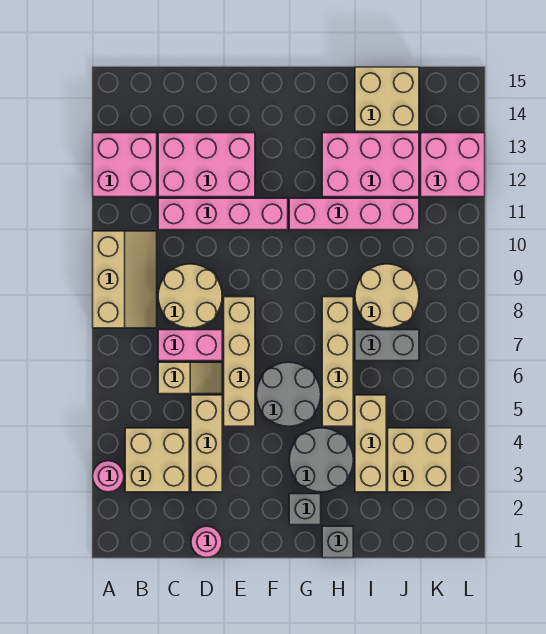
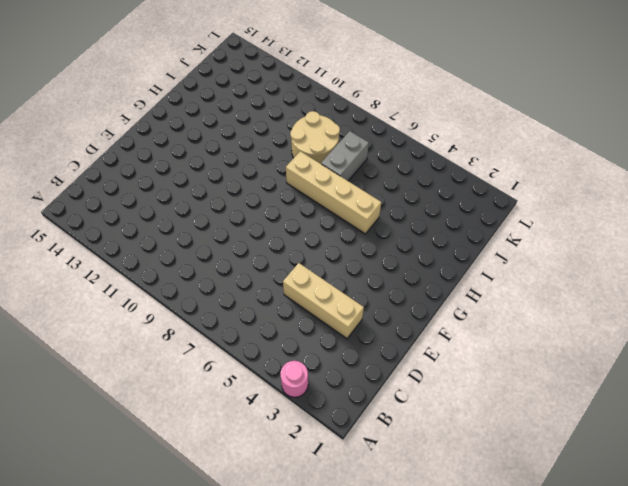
none -> tan 2x3 slope [93,231,157,328]
none -> pink 2x2 brick [93,133,157,197]
none -> tan 2x2 brick [125,428,189,492]

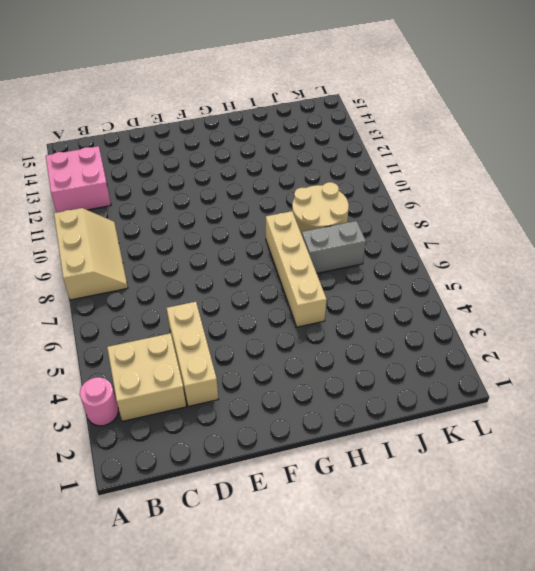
none -> tan 1x2 slope [158,362,222,394]
none -> pink 1x2 brick [158,330,222,361]
none -> tan 2x2 round brick [158,264,222,328]

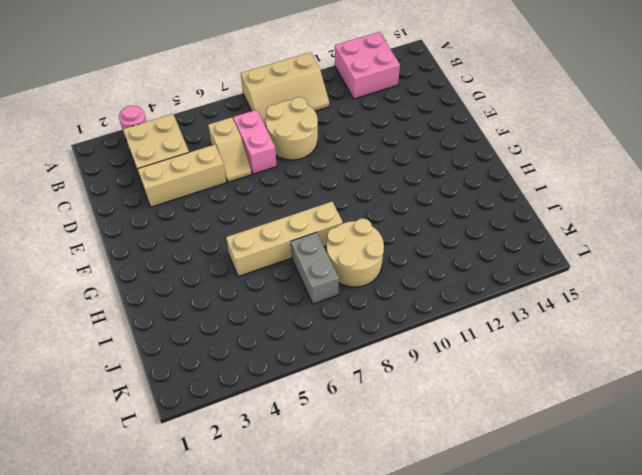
none -> pink 1x4 brick [158,198,288,230]
none -> pink 2x3 brick [158,133,255,197]
none -> pink 1x1 round brick [191,526,222,557]

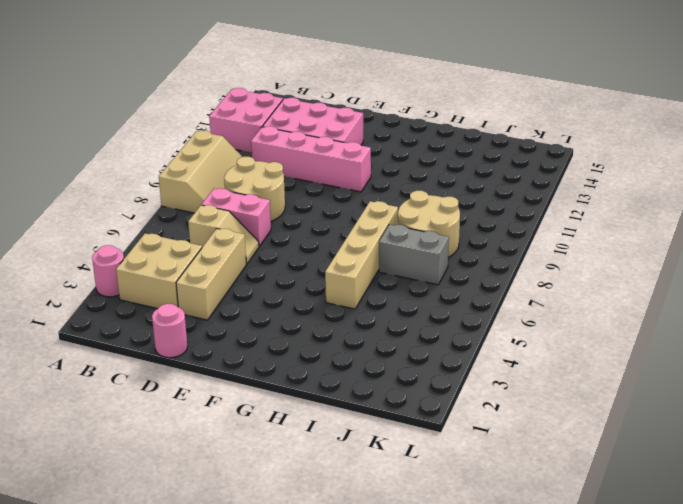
none -> tan 1x4 brick [224,297,255,426]
none -> grey 2x2 round brick [257,362,321,426]
none -> grey 1x1 brick [289,494,321,525]

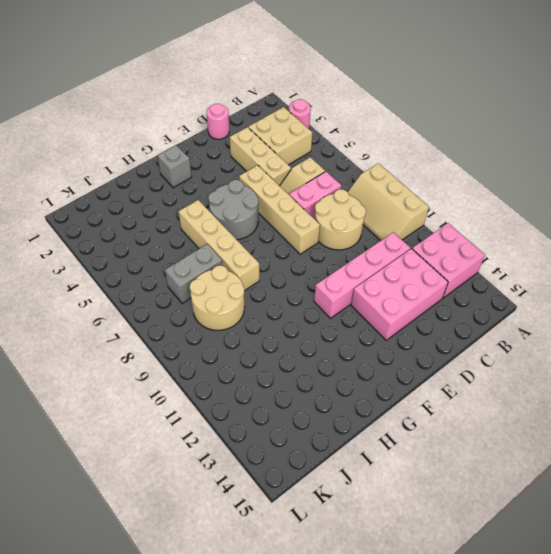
none -> grey 2x2 round brick [289,428,353,492]
none -> pink 1x4 brick [289,198,419,230]
none -> grey 1x1 brick [322,526,353,558]

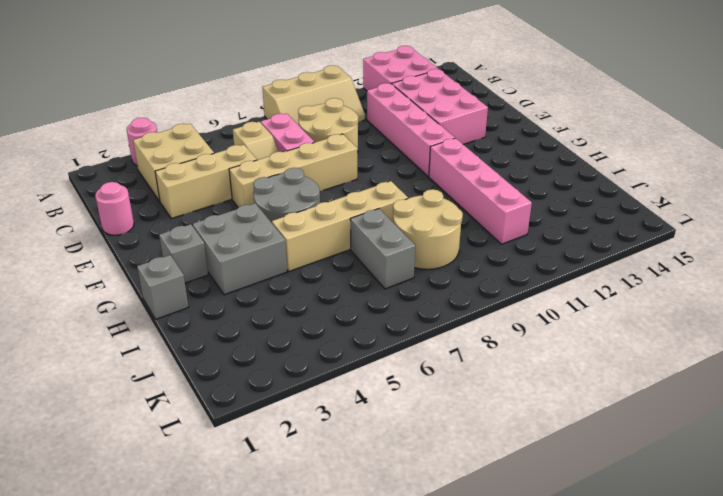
grey 2x2 brick [193,203,287,295] -> grey 2x2 round brick [289,428,353,492]
none -> pink 2x3 brick [322,133,419,197]
none -> tan 1x3 brick [355,395,386,492]
none -> tan 2x2 brick [355,67,419,131]

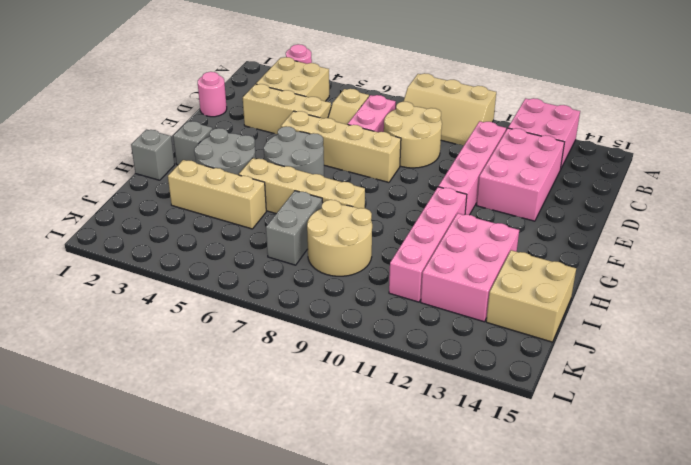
none -> tan 2x2 brick [388,428,452,492]
none -> pink 2x2 brick [421,133,485,197]

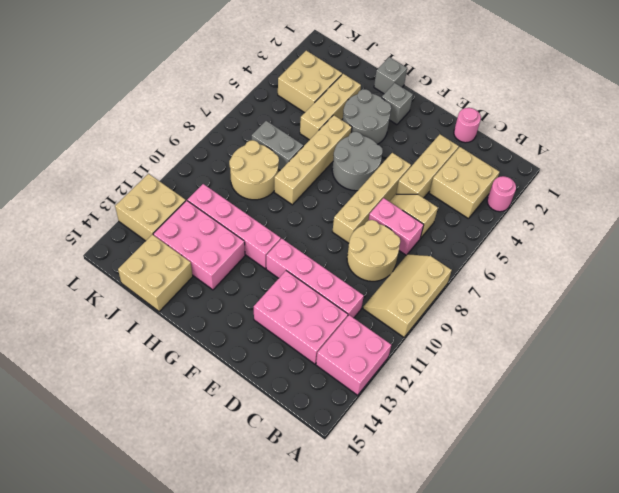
tan 2x2 brick [115,174,186,241] -> pink 2x2 brick [421,133,485,197]

